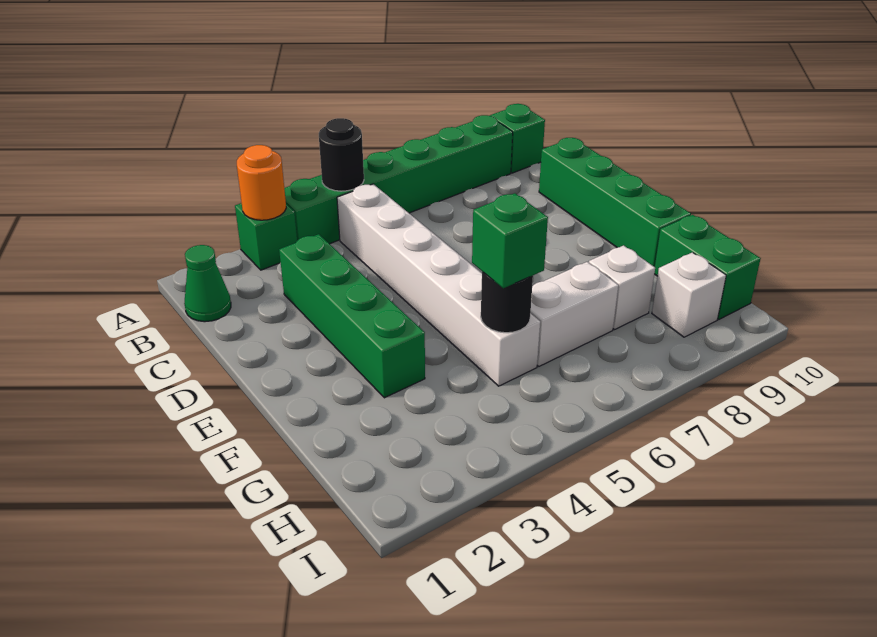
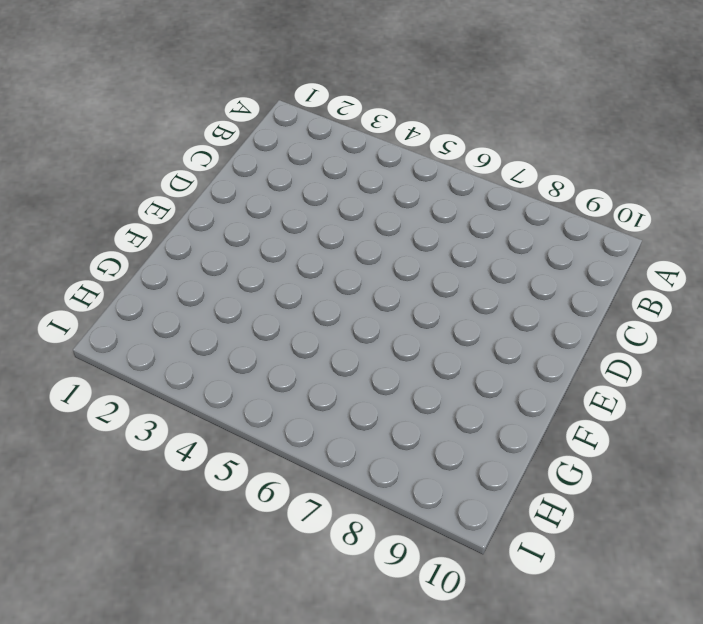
none -> green 1x1 brick [235,203,297,270]
none -> green 1x6 brick [284,115,513,244]
none -> green 1x1 brick [490,104,545,173]

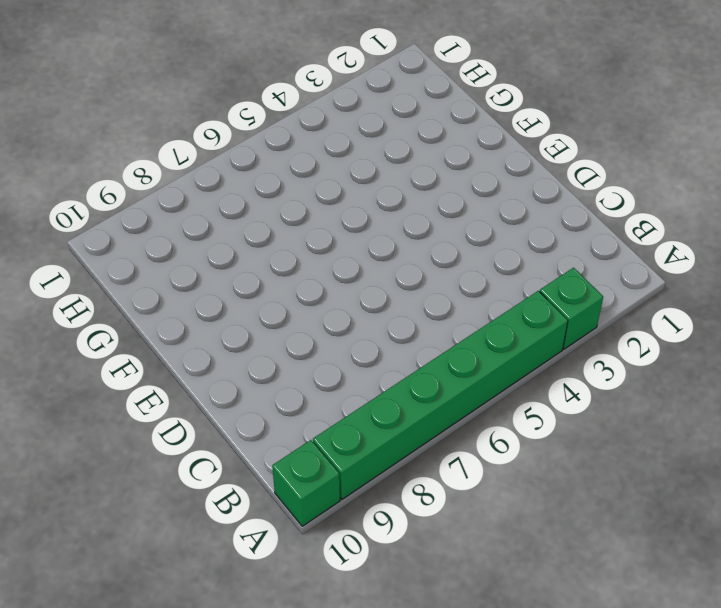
none -> green 1x1 cone [184,245,231,322]
none -> white 1x6 brick [337,184,540,386]
none -> green 1x4 brick [279,234,425,398]

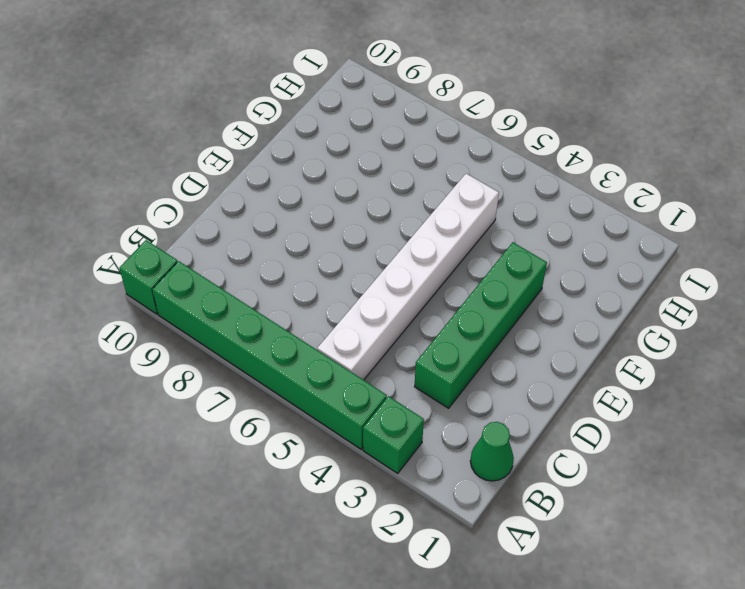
none -> green 1x4 brick [539,138,691,267]
none -> white 1x2 brick [531,262,618,366]
none -> white 1x1 brick [589,245,655,330]

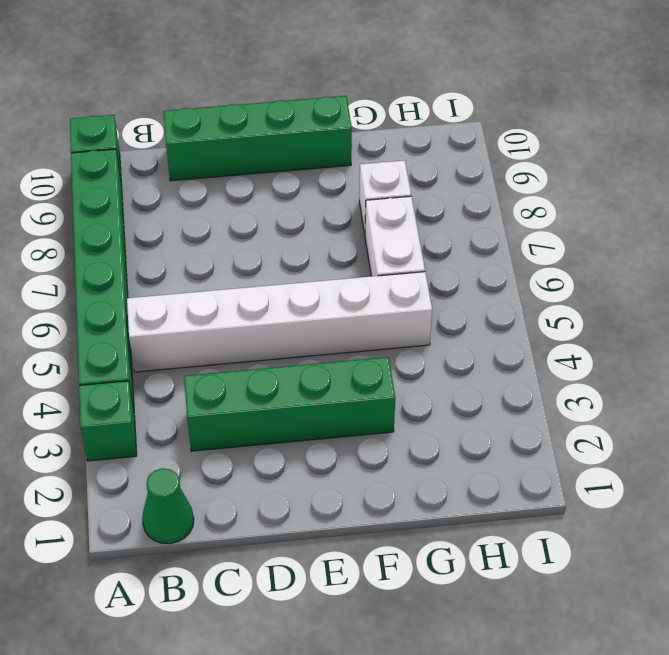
none -> green 1x2 brick [654,215,761,320]
none -> white 1x1 brick [652,252,726,337]
none -> orange 1x1 round brick [237,145,286,220]

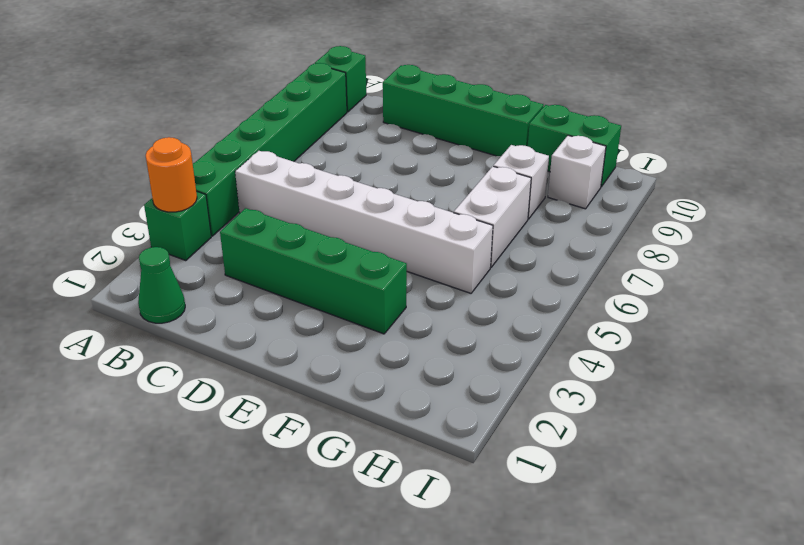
none -> black 1x1 round brick [319,118,364,191]
none -> black 1x1 round brick [481,272,533,333]
none -> green 1x1 brick [472,193,548,288]

